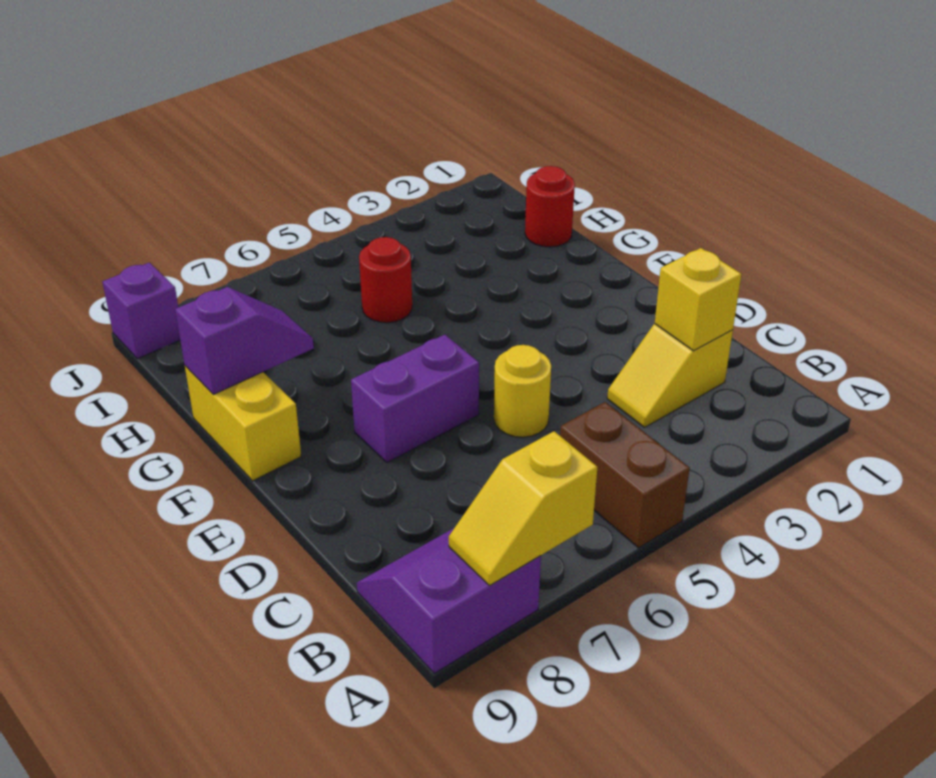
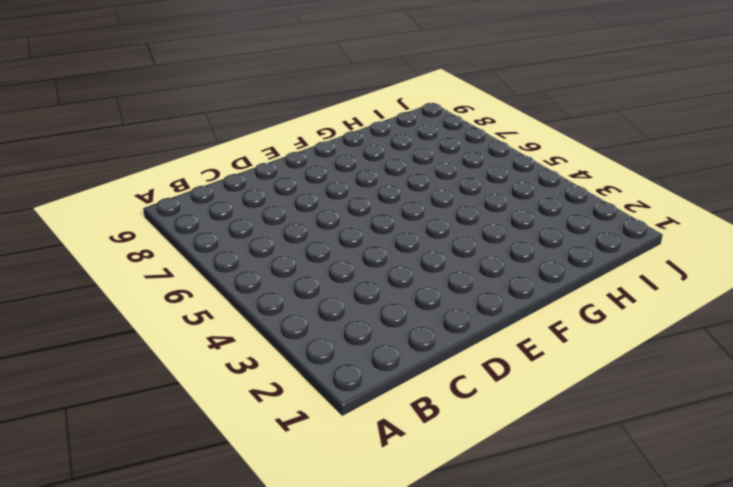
none -> brown 1x2 brick [560,402,690,548]
none -> purple 2x2 slope [357,528,541,673]
none -> yellow 1x2 slope [607,324,733,427]

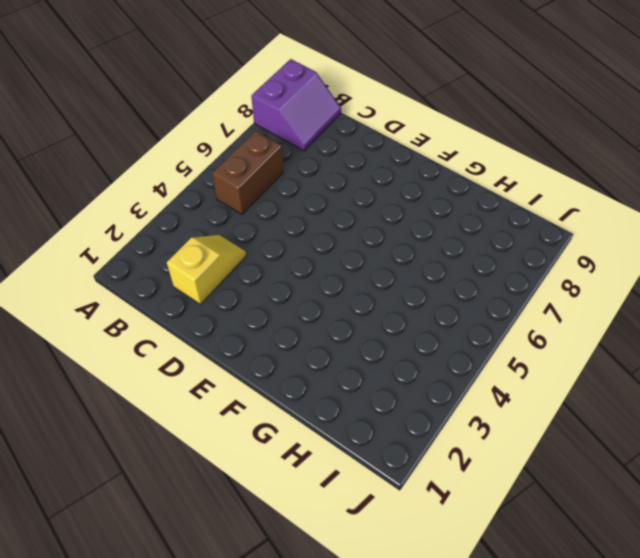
brown 1x2 brick [212,131,283,214] -> brown 1x2 brick turned to [560,402,690,548]
none -> yellow 1x1 round brick [494,345,551,437]
none -> purple 1x2 brick [351,335,479,462]
none -> yellow 1x2 brick [185,366,301,481]

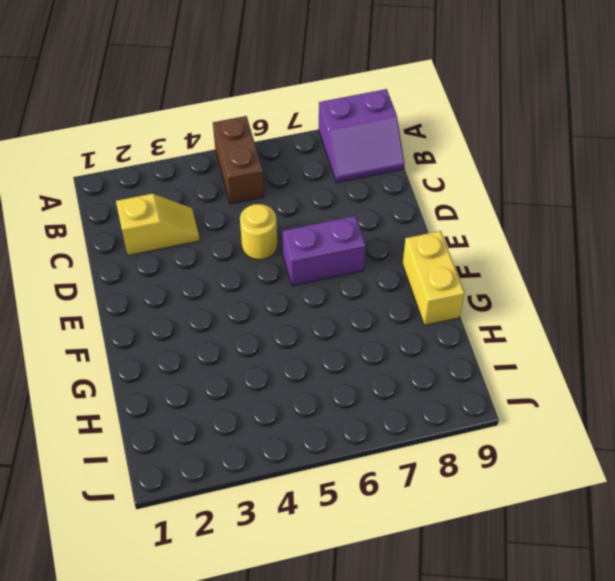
none -> red 1x1 round brick [525,166,575,247]
none -> red 1x1 round brick [359,237,412,323]
none -> purple 1x1 brick [102,263,180,359]

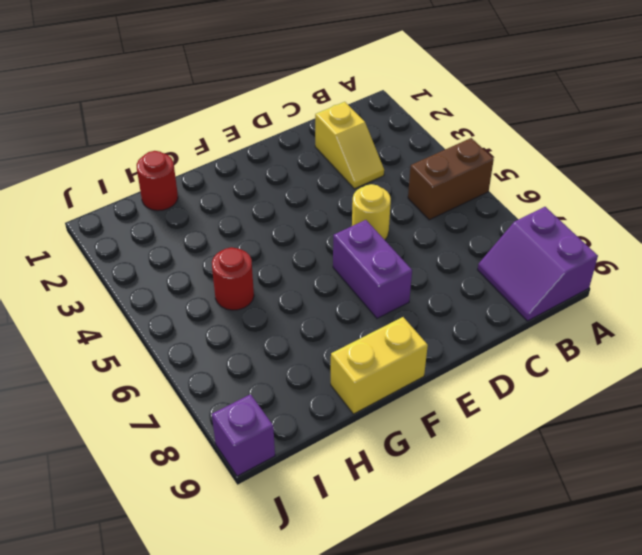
none -> yellow 1x2 slope [449,431,597,585]
none -> yellow 1x1 brick [655,248,741,351]
none -> purple 1x2 slope [175,287,314,394]

